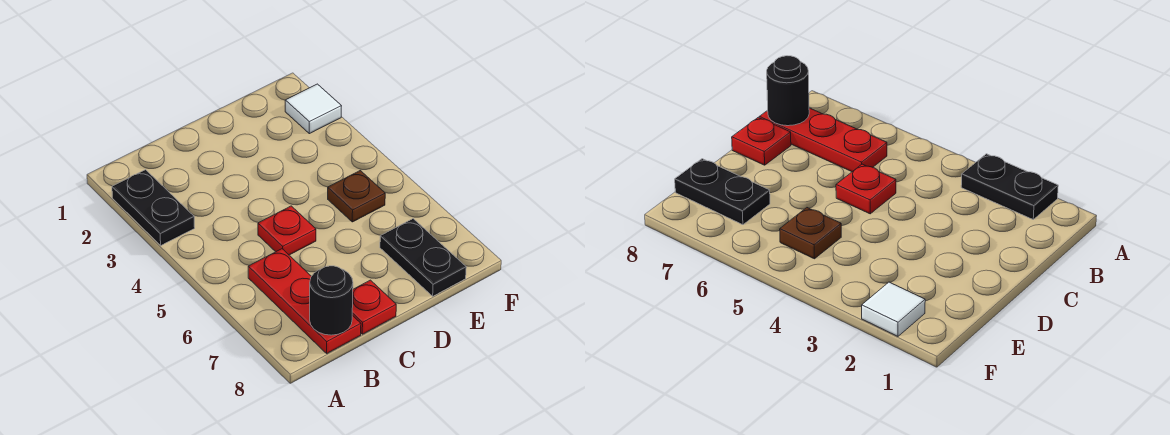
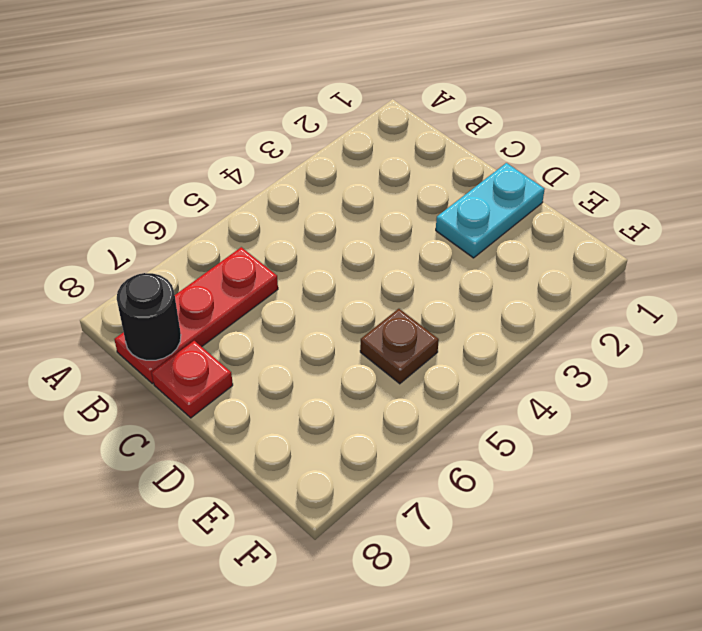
cyan 1x2 plate [436,163,545,258] -> none
none -> black 1x2 plate [112,170,195,245]
none -> red 1x1 plate [258,206,316,255]

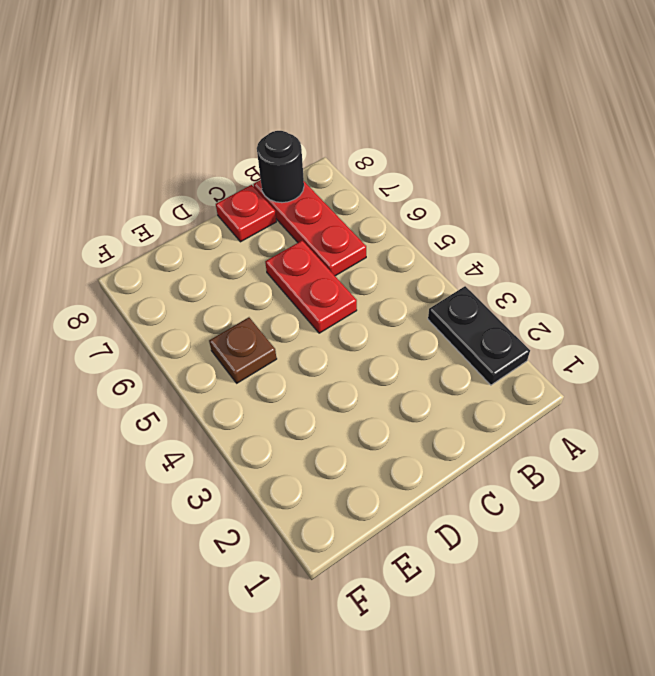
red 1x2 plate [265,241,357,333] -> red 1x1 plate [258,206,316,255]
none -> black 1x2 plate [380,219,466,296]
none -> white 1x1 tile [285,84,341,134]

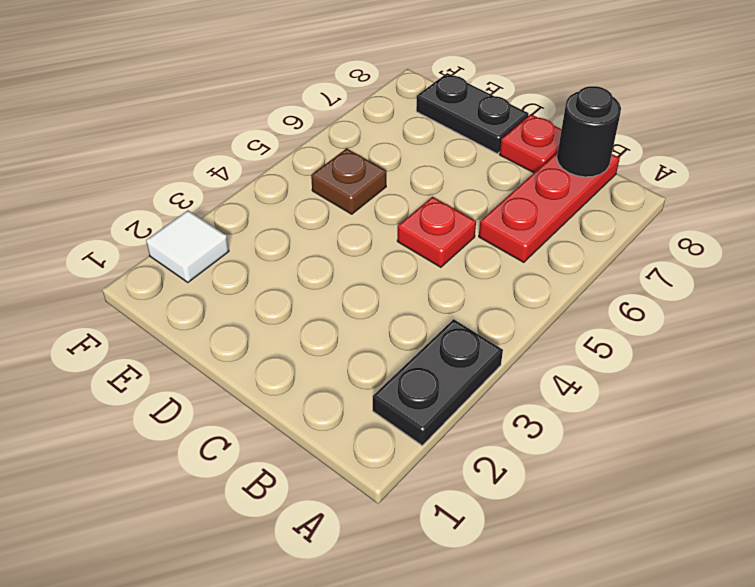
black 1x2 plate [416,73,529,154] -> black 1x2 plate turned to [380,219,466,296]

